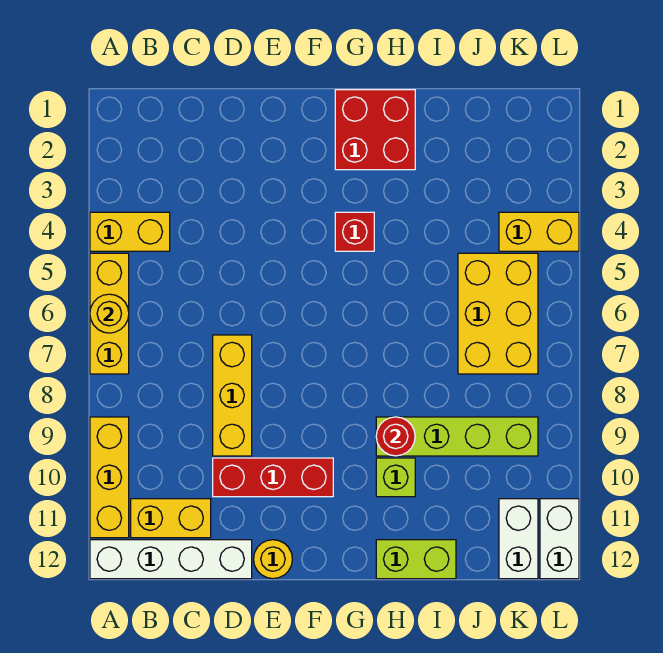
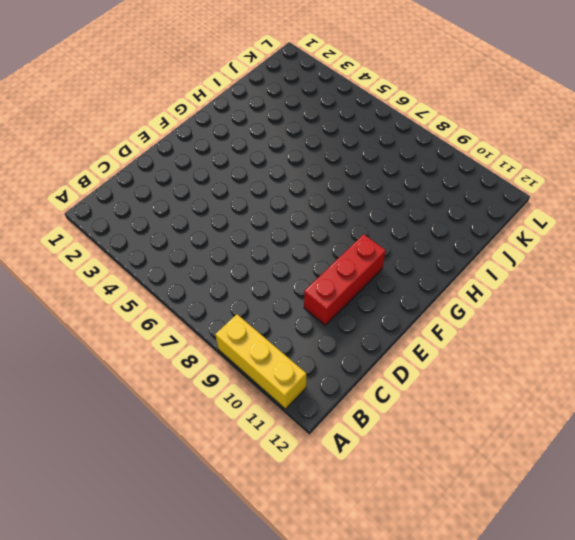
none -> yellow 1x2 brick [90,212,170,251]
none -> yellow 1x3 brick [90,253,129,374]
none -> white 1x4 brick [90,540,252,579]

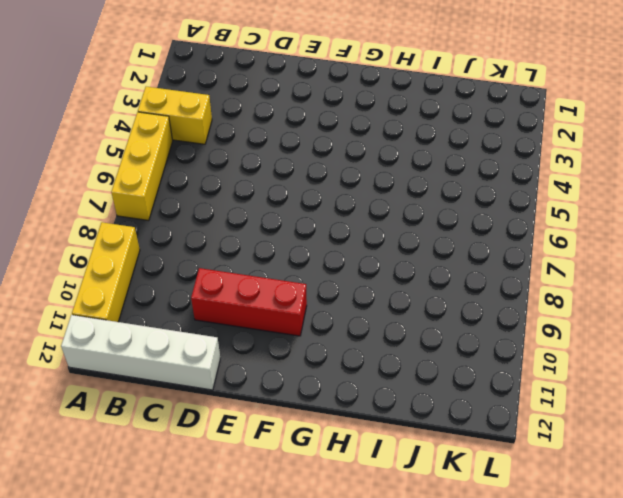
none -> yellow 1x2 brick [131,499,211,538]
none -> yellow 1x3 brick [213,335,252,456]
none -> yellow 1x1 round brick [254,540,292,579]

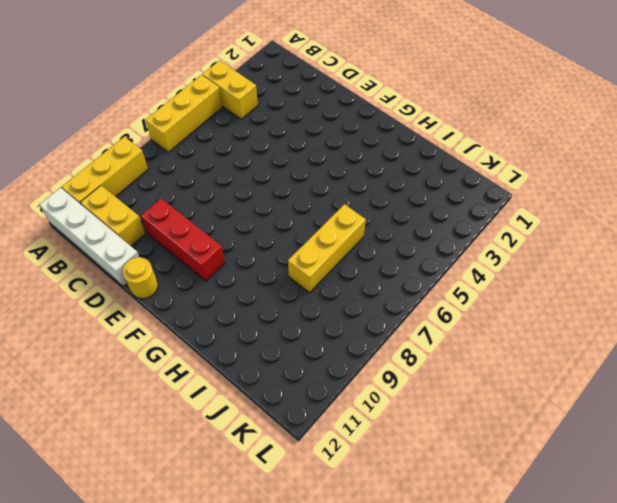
yellow 1x3 brick [288,204,366,293] -> yellow 1x3 brick moved to [213,335,252,456]
none -> red 2x2 brick [335,90,415,170]
none -> red 1x1 brick [335,212,374,251]
none -> lime 1x4 brick [376,417,538,456]

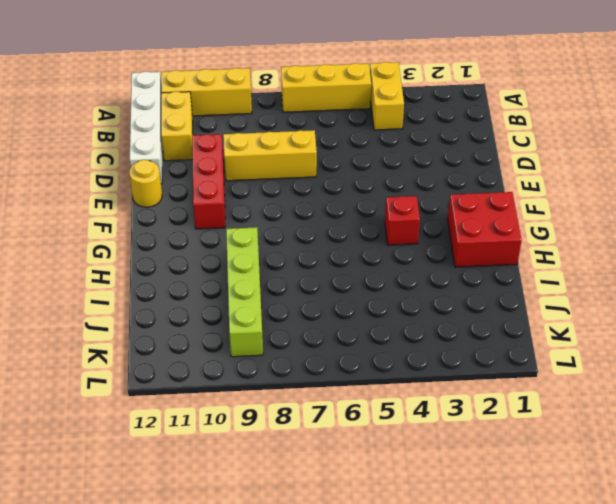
none -> lime 1x1 brick [376,458,415,497]
none -> lime 1x2 brick [376,540,456,579]
none -> yellow 2x3 brick [458,253,538,374]

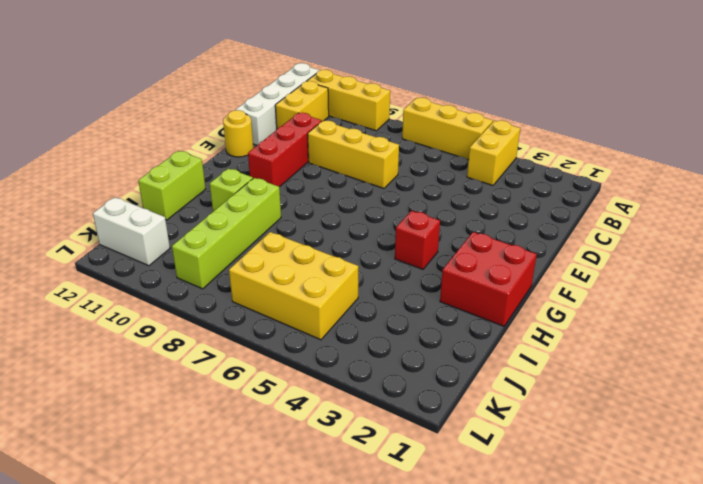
none -> yellow 1x2 brick [499,212,579,251]
none -> white 1x2 brick [540,499,579,579]
none -> yellow 1x1 round brick [90,294,129,333]

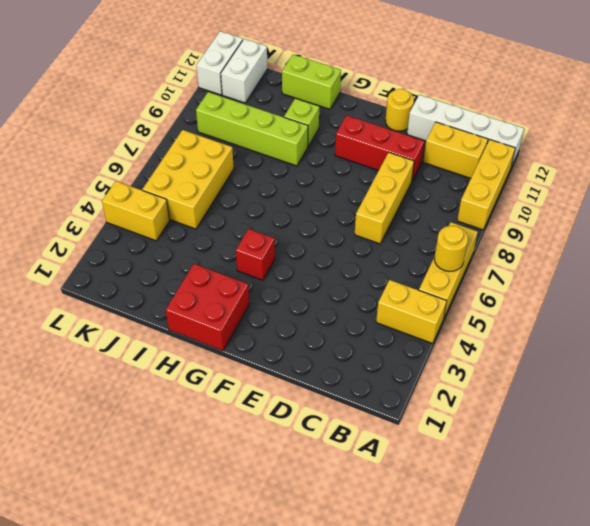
none -> red 1x1 round brick [376,417,415,456]

